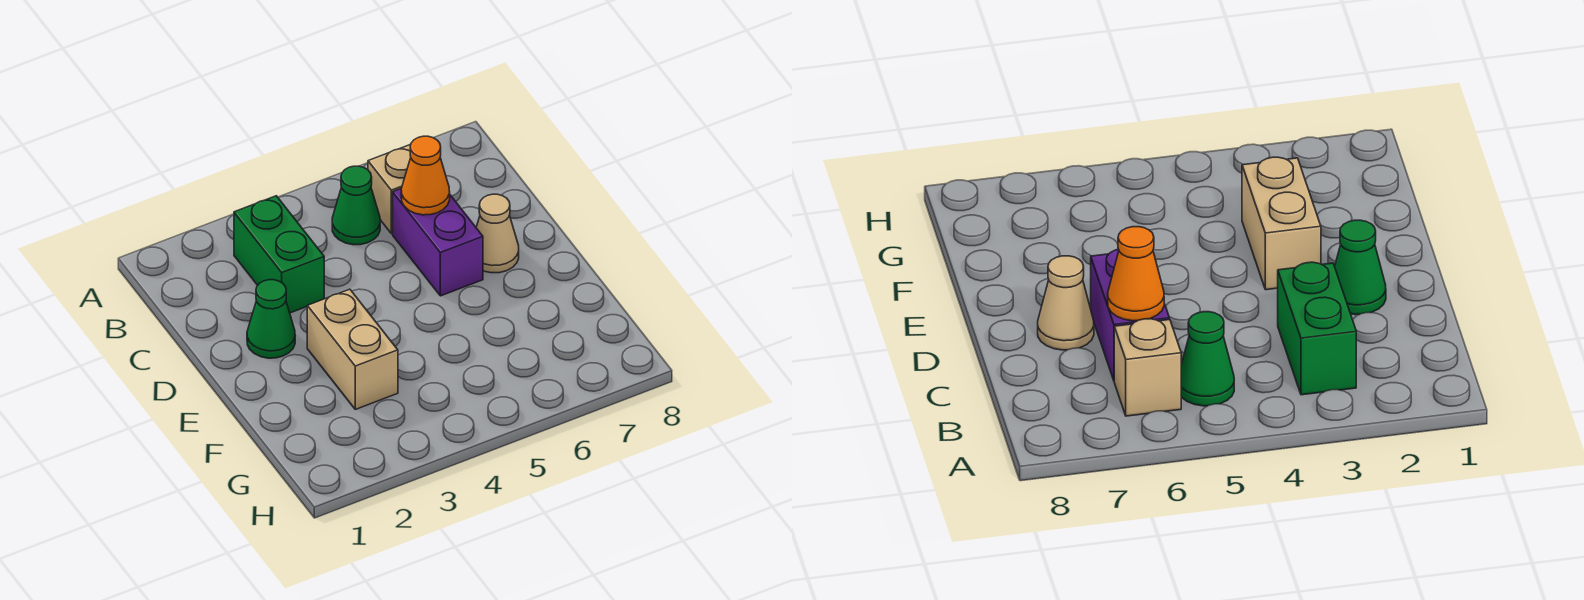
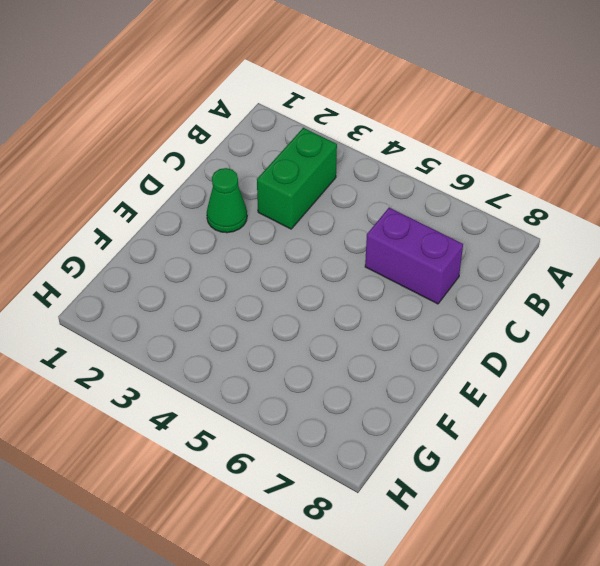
purple 1x2 brick [365,208,463,304] -> purple 1x2 brick turned to [393,189,483,296]
none -> green 1x1 cone [332,166,380,245]
none -> tan 1x1 brick [368,145,411,234]

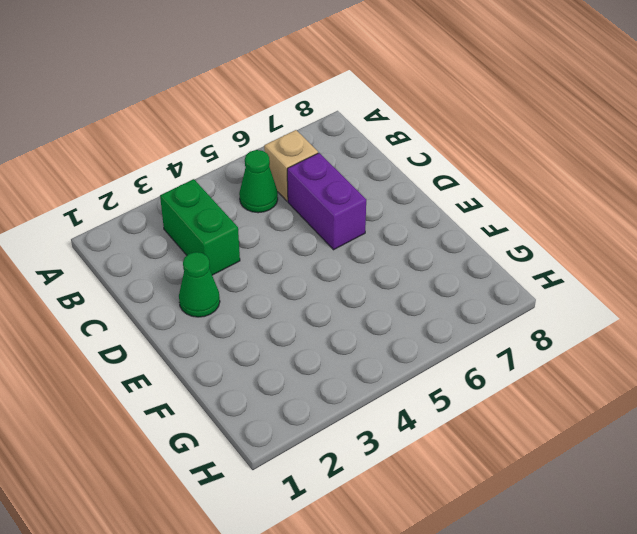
none -> tan 1x1 cone [476,194,519,273]
none -> tan 1x2 brick [307,289,398,409]

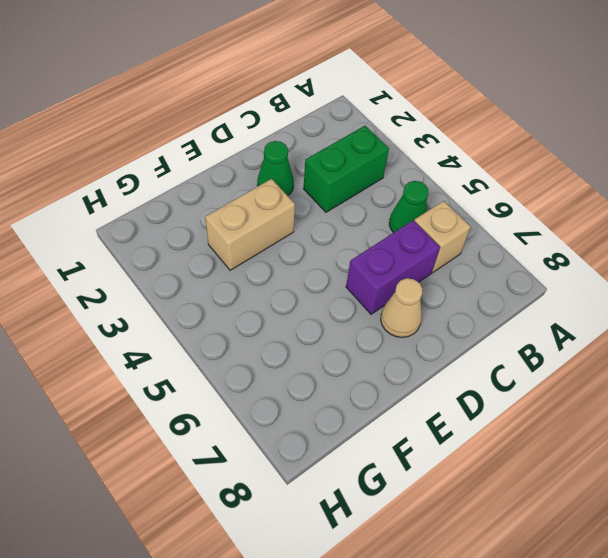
none -> orange 1x1 cone [401,136,450,215]

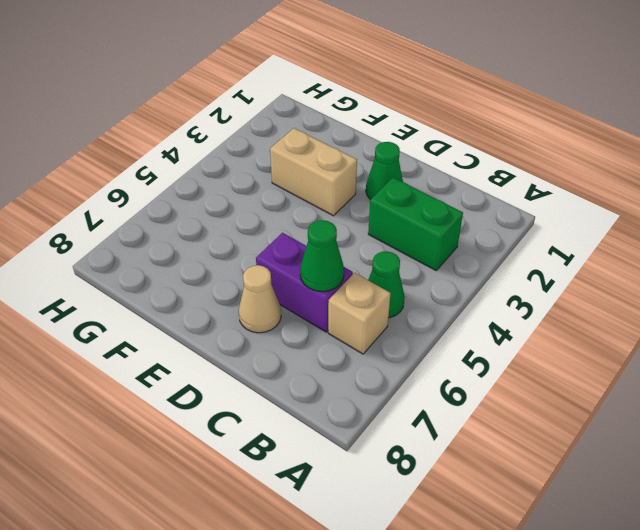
green 1x1 cone [300,220,344,292] -> orange 1x1 cone [401,136,450,215]

